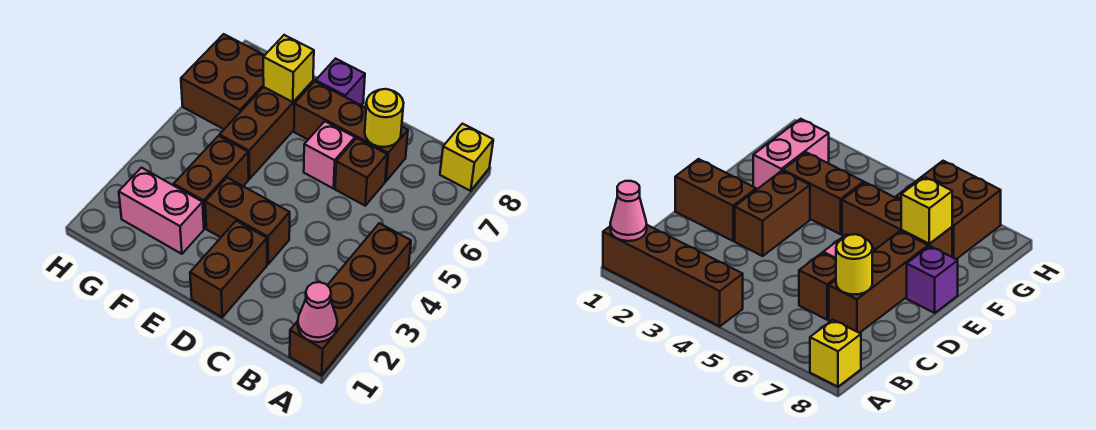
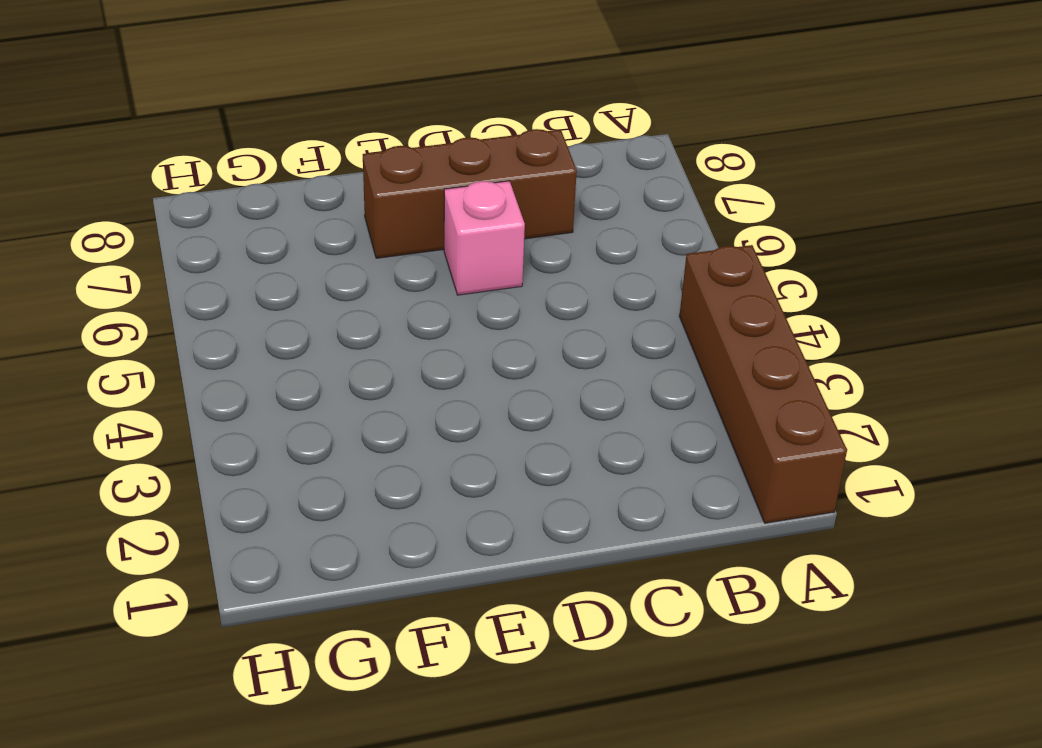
none -> yellow 1x1 brick [440,124,493,191]
none -> brown 1x1 brick [335,138,387,206]
none -> brown 1x2 brick [190,221,267,317]

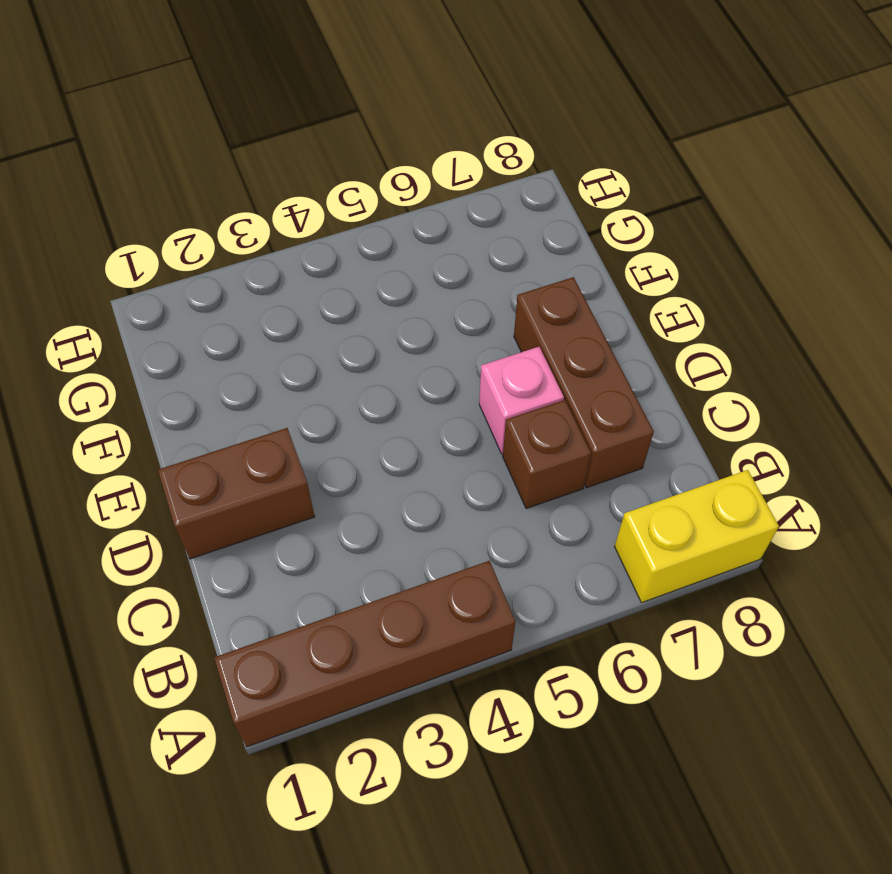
yellow 1x2 brick [615,470,779,603] -> yellow 1x1 brick [440,124,493,191]
none -> brown 1x2 brick [205,178,290,264]
none -> purple 1x1 brick [316,59,365,105]
none -> pink 1x2 brick [119,168,204,254]

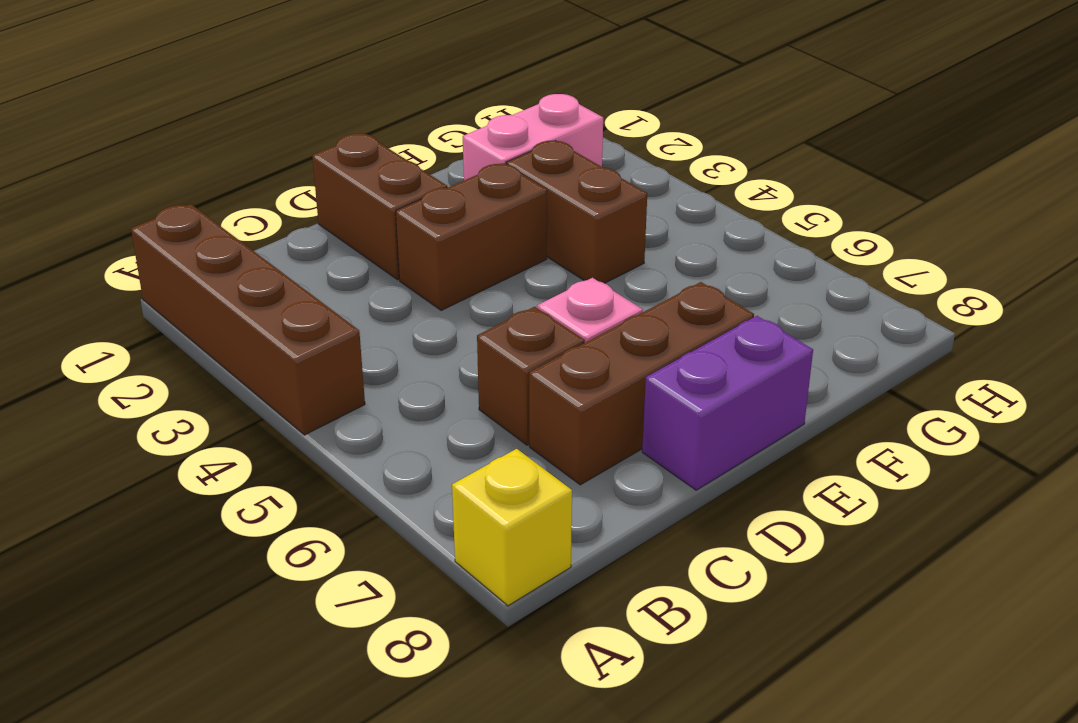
purple 1x2 brick [642,316,813,490] -> purple 1x1 brick [316,59,365,105]
none -> brown 1x3 brick [220,81,313,179]
none -> brown 2x2 brick [181,34,265,129]
none -> pink 1x1 cone [298,282,337,342]

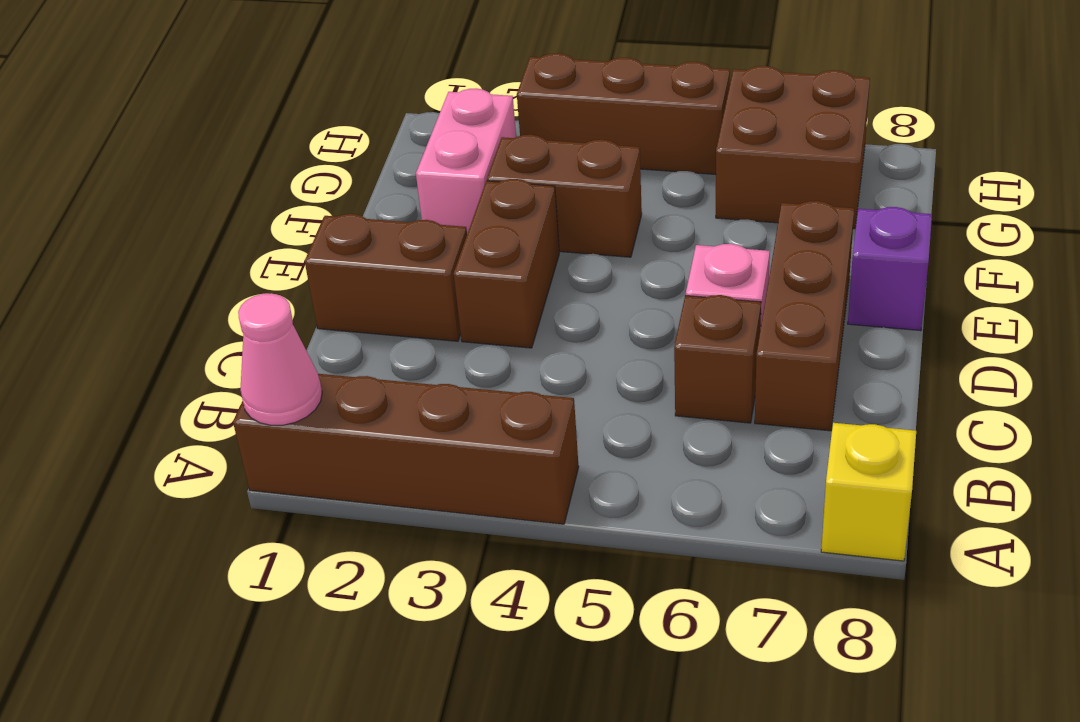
brown 1x3 brick [517,53,730,174] -> brown 1x3 brick moved to [220,81,313,179]
none -> yellow 1x1 round brick [365,89,404,147]
none -> yellow 1x1 brick [263,35,314,102]

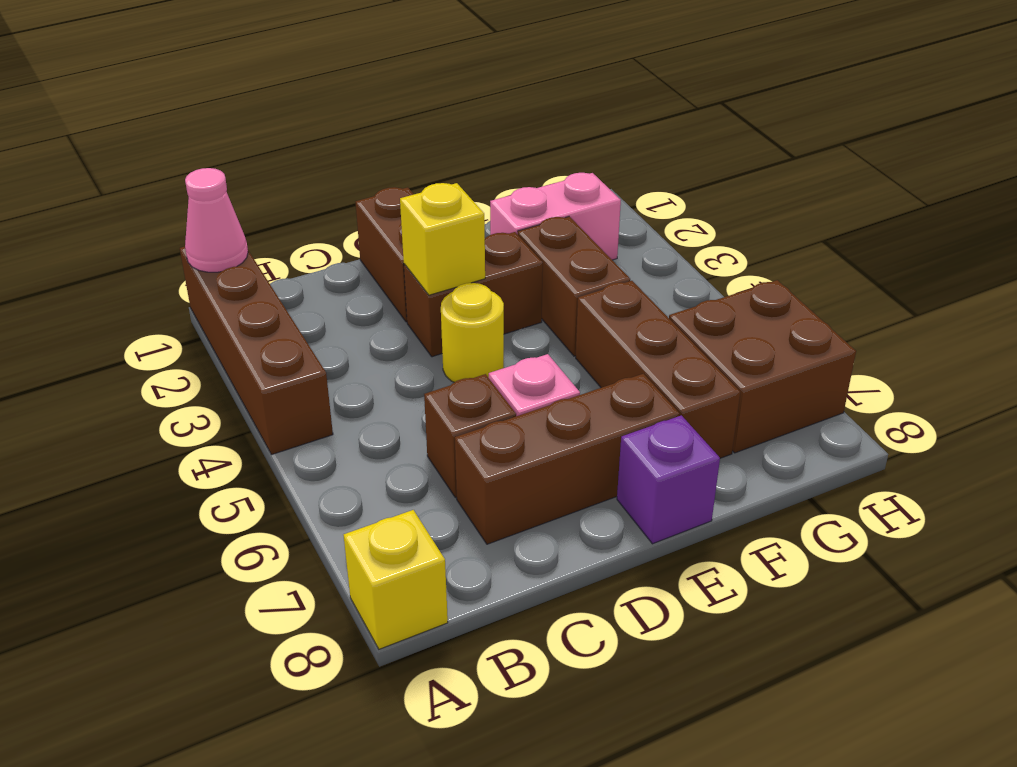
yellow 1x1 brick [400,183,485,295] -> yellow 1x1 brick moved to [263,35,314,102]
yellow 1x1 round brick [441,283,504,382] -> yellow 1x1 round brick moved to [365,89,404,147]

